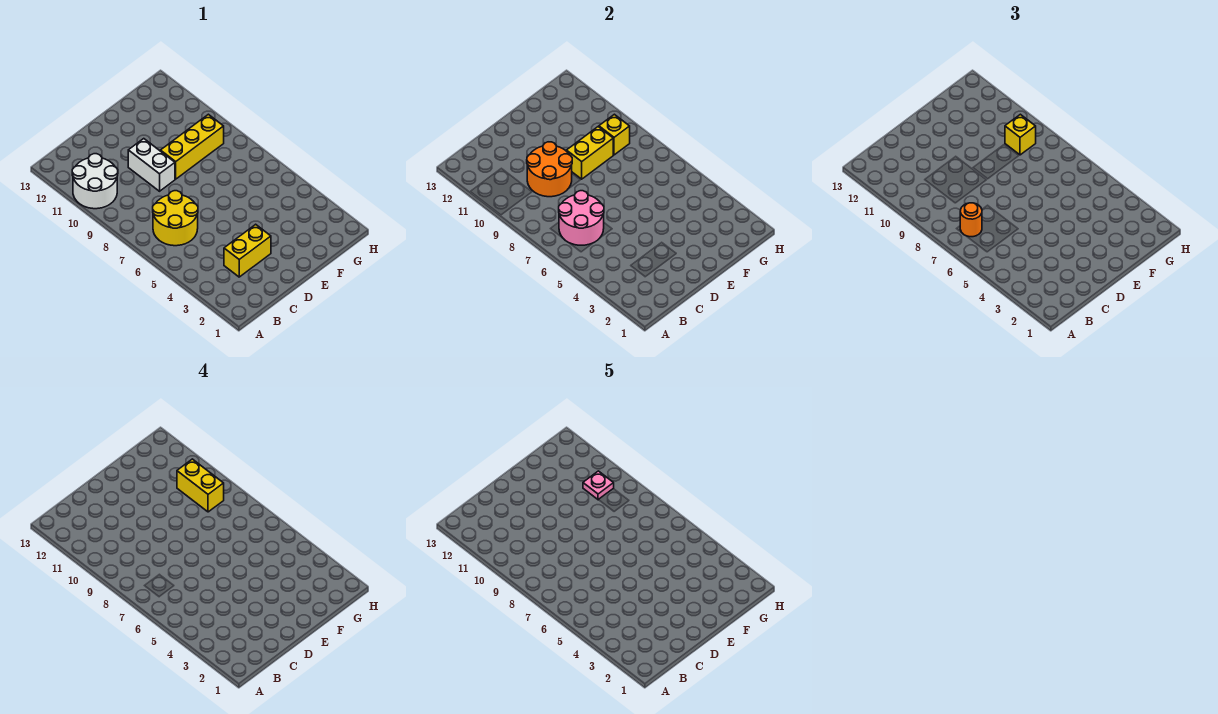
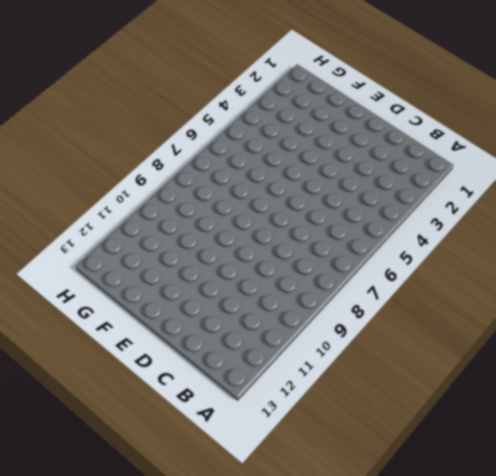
none -> white 2x2 round brick [72,154,118,209]
none -> yellow 2x2 round brick [153,191,198,246]
none -> yellow 1x2 brick [224,224,271,277]

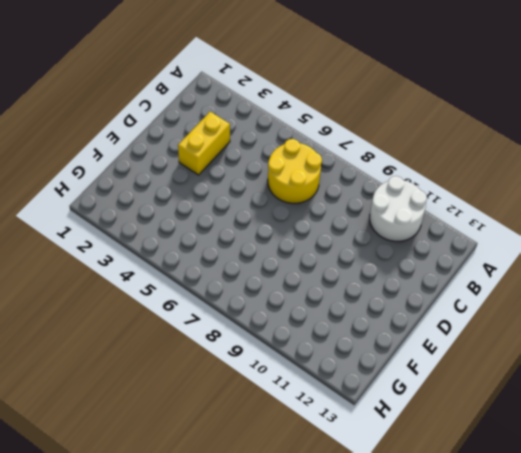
none -> white 1x2 brick [128,139,175,191]
none -> yellow 1x3 brick [161,114,224,179]
none -> pink 2x2 round brick [559,191,604,245]

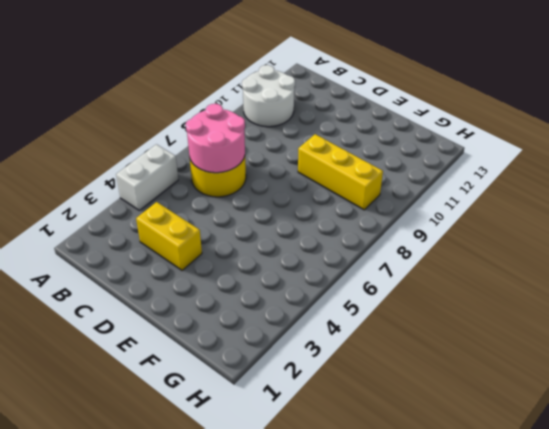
white 1x2 brick [116,144,178,210] -> white 1x2 brick moved to [128,139,175,191]
none -> orange 2x2 round brick [527,142,572,197]
none -> yellow 1x2 brick [567,127,613,179]
none -> yellow 1x1 brick [599,114,630,155]

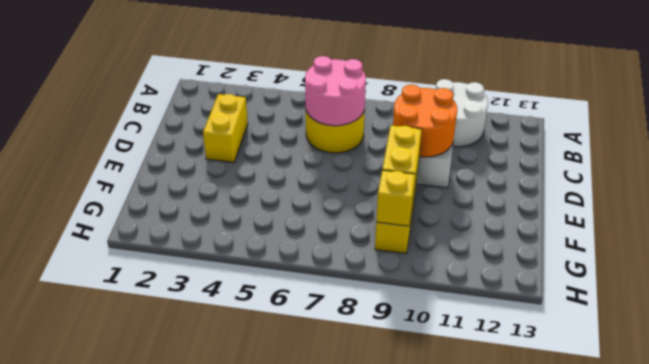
none -> orange 1x1 round brick [960,203,982,237]
none -> yellow 1x1 brick [1005,114,1036,155]
none -> yellow 1x2 brick [177,459,224,512]

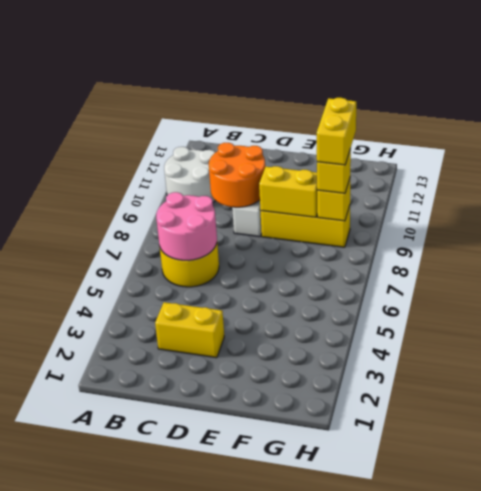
none -> orange 1x1 round brick [960,203,982,237]
none -> pink 1x1 plate [583,471,614,500]

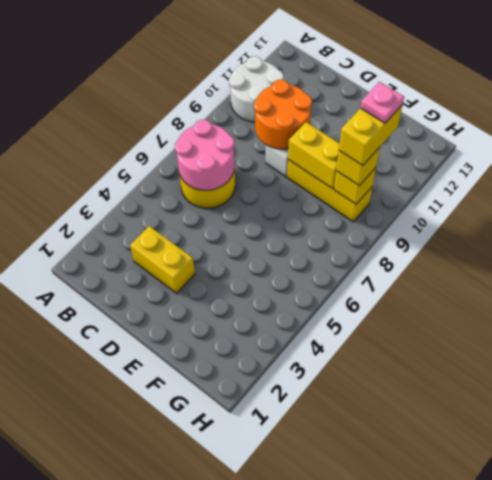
none -> orange 1x1 round brick [960,203,982,237]

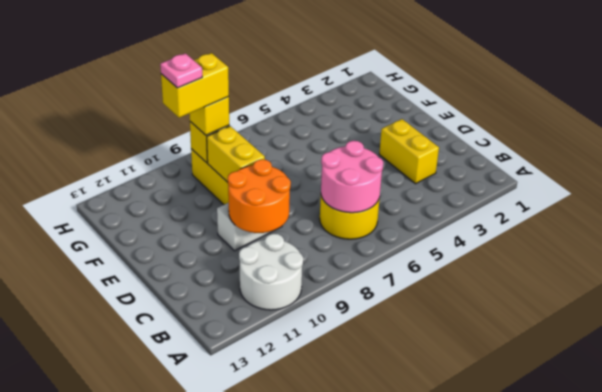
none -> orange 1x1 round brick [960,203,982,237]

